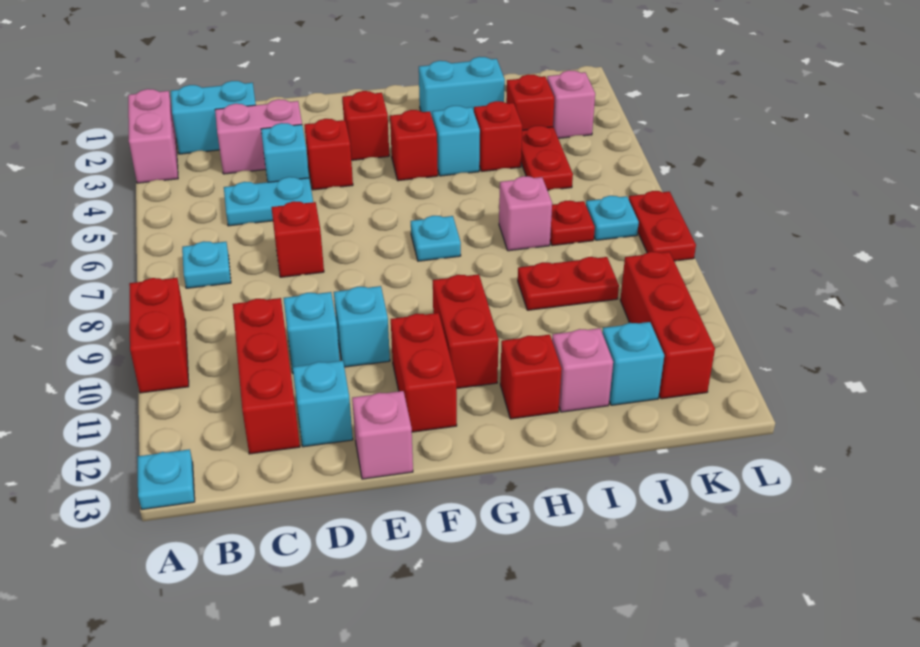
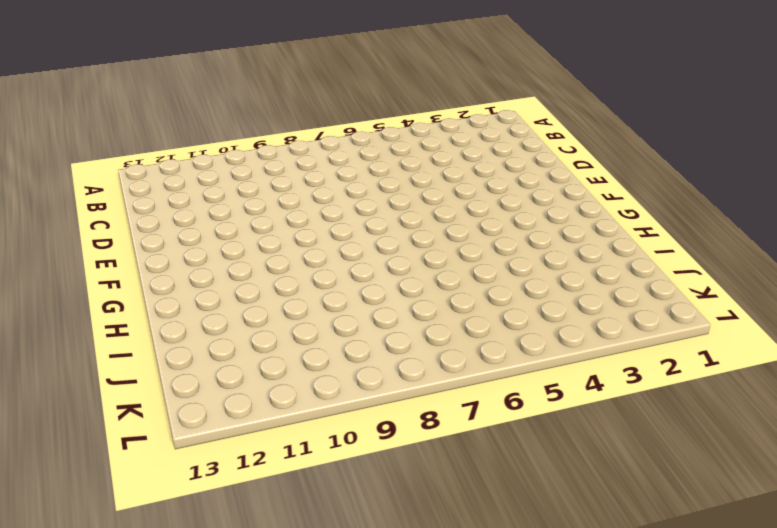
none -> pink 1x2 brick [128,89,178,183]
none -> red 1x2 brick [129,278,189,393]
none -> cyan 1x1 plate [137,449,195,509]
none -> cyan 1x2 brick [171,81,256,154]

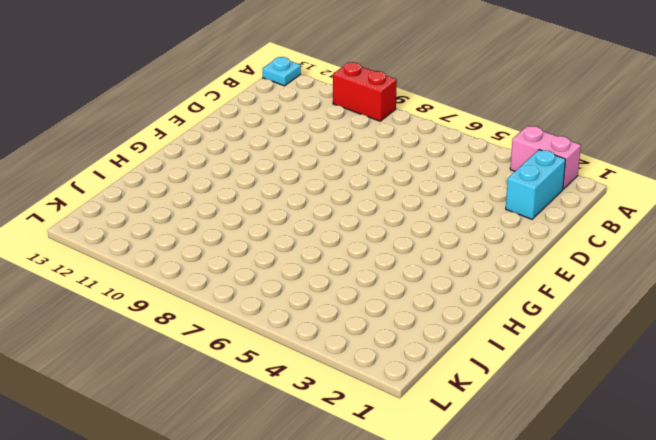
none -> cyan 1x1 plate [182,241,231,288]
none -> pink 1x2 brick [215,99,302,174]
none -> cyan 1x2 plate [224,177,313,226]
none -> red 1x3 brick [233,298,300,454]

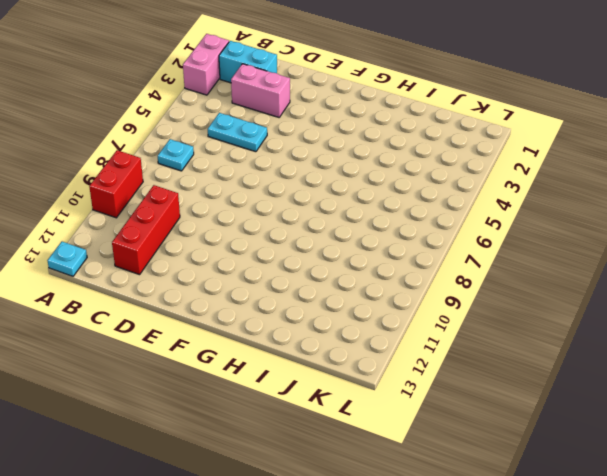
none -> cyan 1x1 brick [261,123,309,182]
none -> red 1x1 brick [271,201,324,277]
none -> cyan 1x1 brick [284,292,340,372]
none -> cyan 1x1 brick [293,361,353,447]

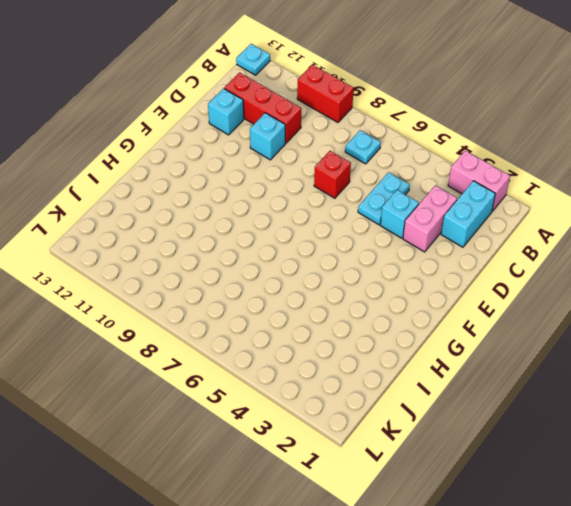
none -> red 1x1 brick [304,119,353,190]
none -> cyan 1x1 brick [334,286,390,367]
none -> pink 1x1 brick [352,391,413,479]
none -> red 1x1 brick [342,91,389,160]

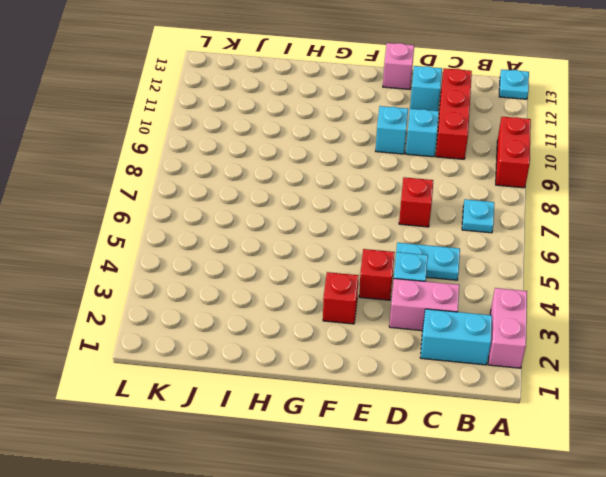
none -> red 1x2 brick [391,313,457,432]
none -> red 1x1 brick [390,110,438,181]
none -> cyan 1x1 plate [411,216,461,261]
none -> red 1x2 brick [433,274,499,388]

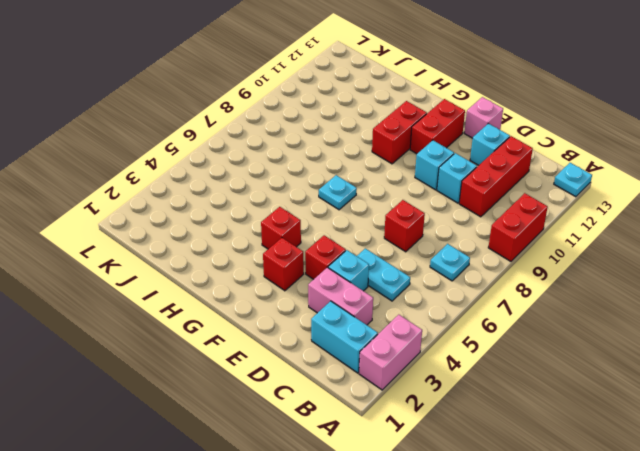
none -> cyan 1x2 brick [419,57,505,116]
none -> cyan 1x1 brick [432,106,480,176]
none -> red 1x1 brick [500,335,562,419]
none -> red 1x1 brick [474,101,522,171]

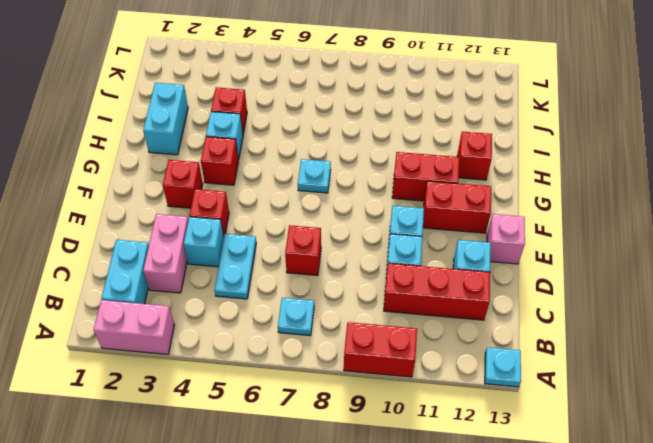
none -> pink 1x1 brick [499,176,552,251]
none -> red 1x2 plate [518,257,619,310]
none -> pink 1x1 brick [552,328,613,412]
none -> red 1x1 brick [506,74,554,130]

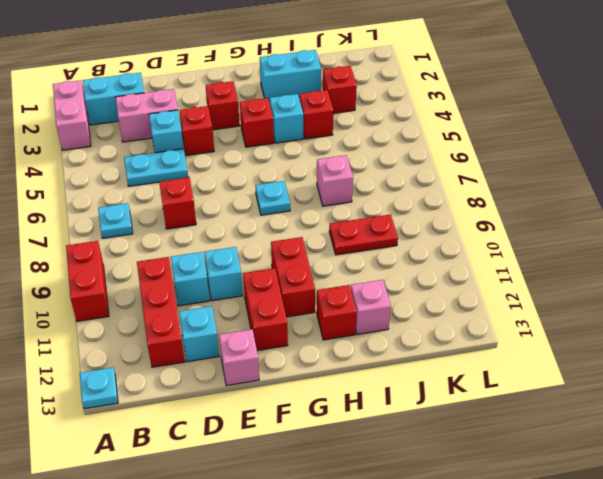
none -> red 1x2 plate [521,126,573,190]
none -> red 1x1 plate [550,201,595,246]
none -> cyan 1x1 brick [602,322,664,405]
none -> pink 1x1 brick [547,70,595,138]

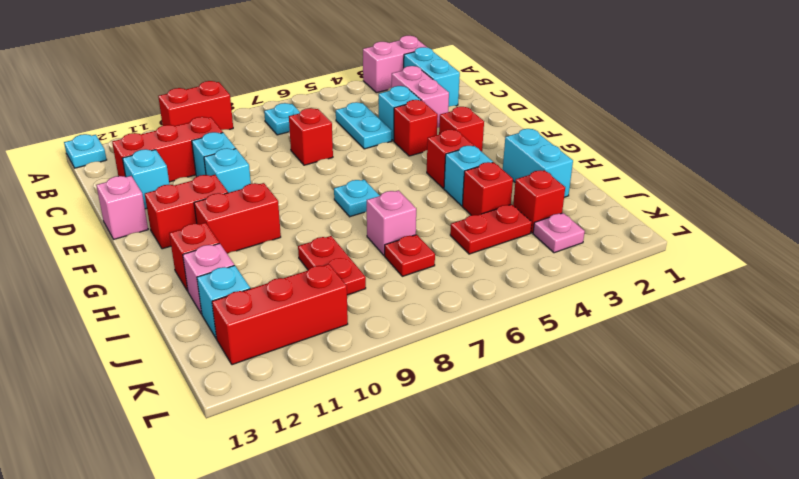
pink 1x1 plate [533,213,585,253] -> pink 1x1 brick [547,70,595,138]
none -> cyan 1x1 plate [586,196,639,240]
none -> red 1x2 plate [629,191,696,261]

